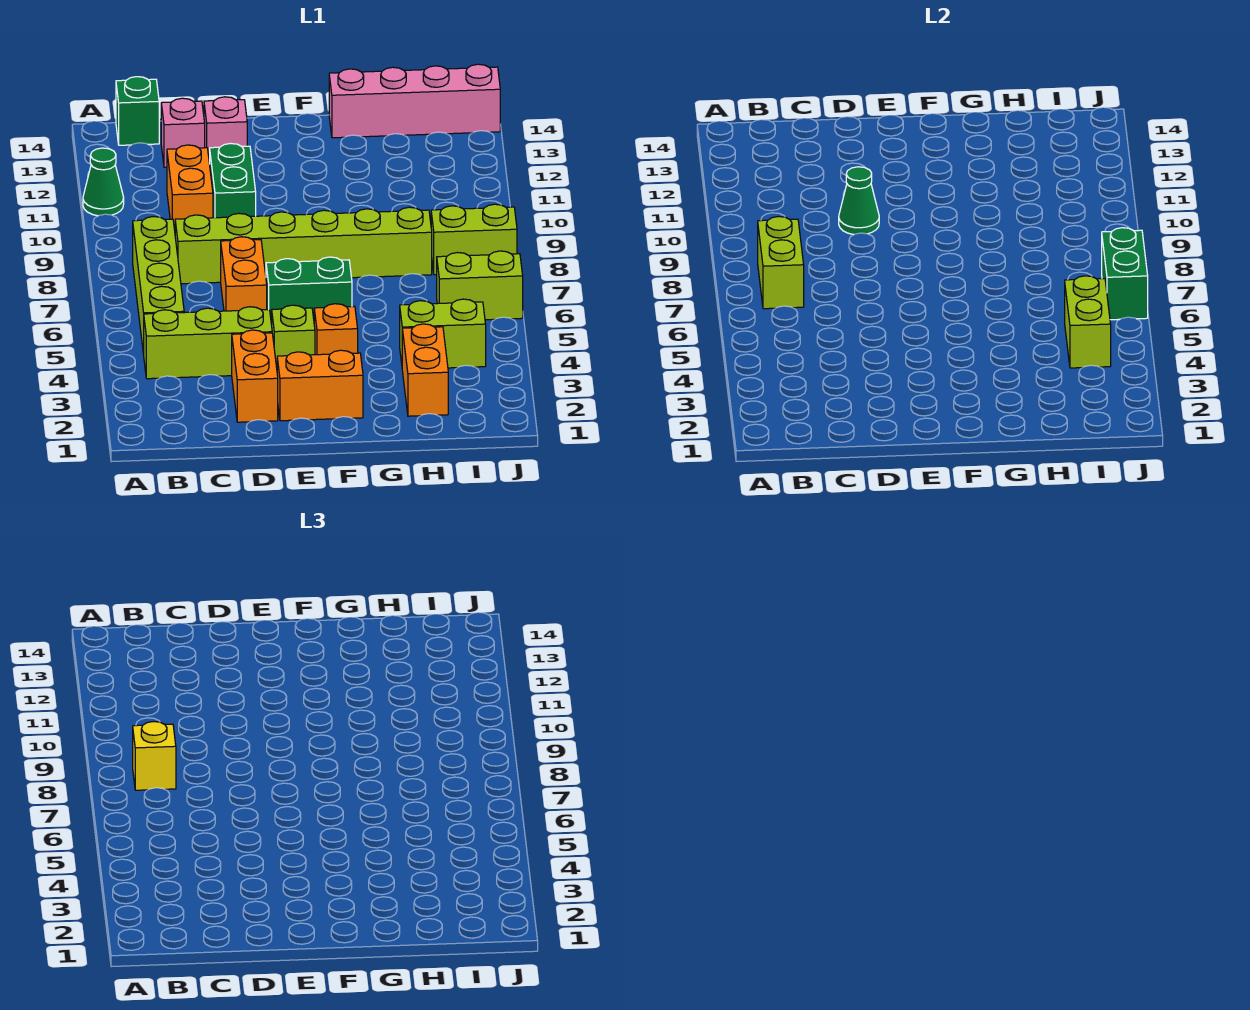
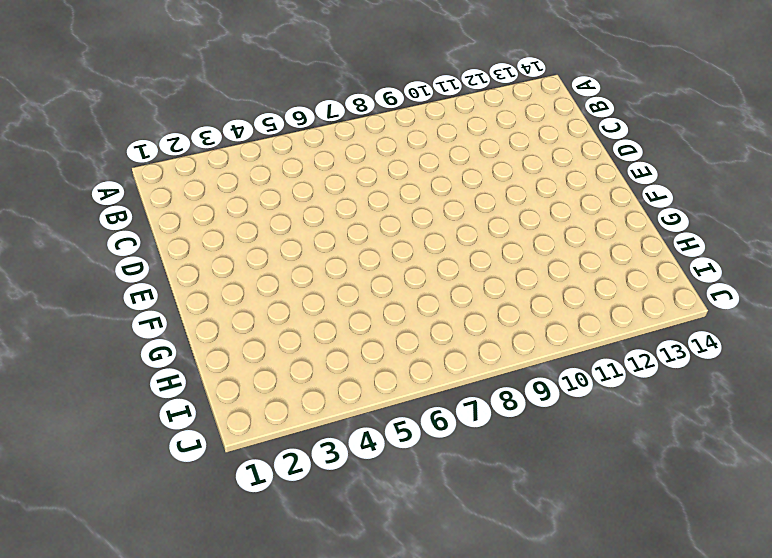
none -> green 1x1 cone [83,148,124,216]
none -> lime 1x3 brick [144,307,272,379]
none -> lime 1x4 brick [133,217,184,354]

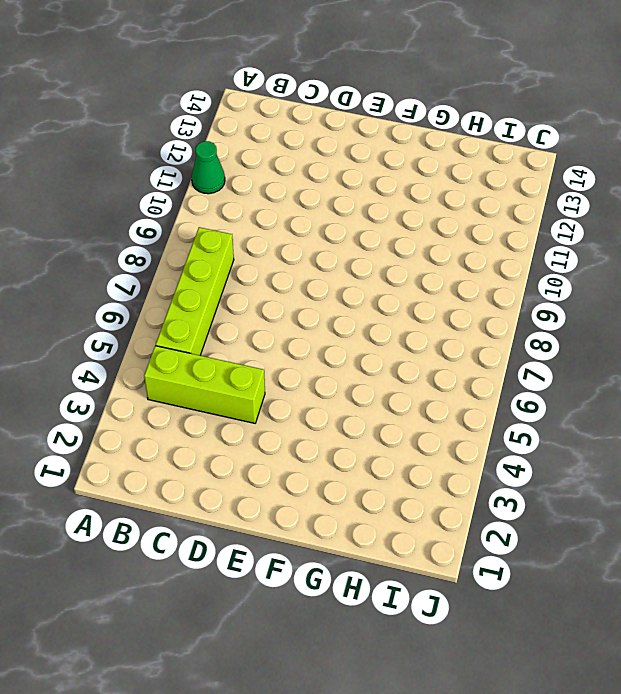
none -> green 1x1 brick [116,77,159,145]
none -> lime 1x6 brick [175,207,432,284]
none -> orange 1x2 brick [167,145,213,230]

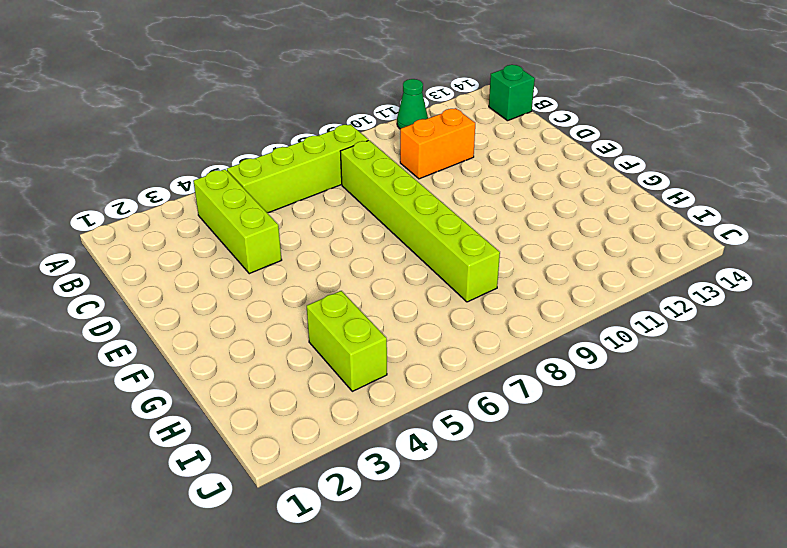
none -> pink 1x1 brick [161,98,205,167]
none -> orange 1x2 brick [232,330,278,422]
none -> orange 1x2 brick [221,237,267,311]

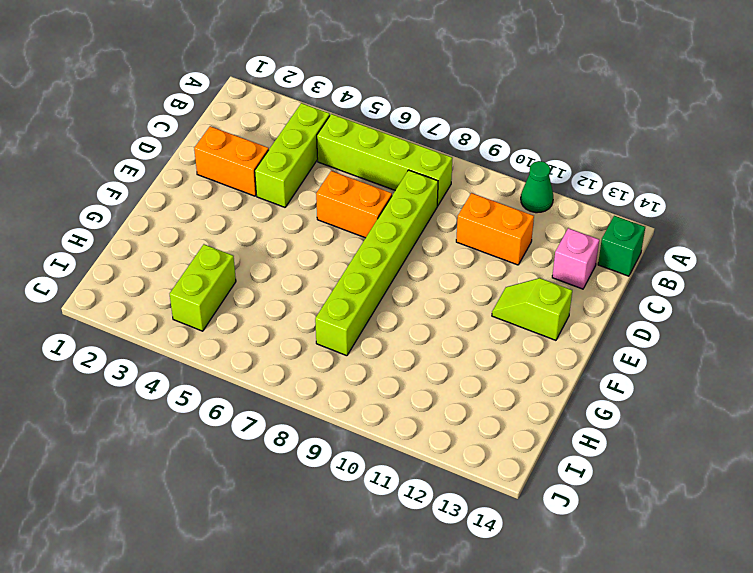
lime 1x2 slope [492,278,572,340] -> none
none -> green 1x2 brick [210,143,256,218]
none -> pink 1x1 brick [204,97,247,164]
none -> orange 1x2 brick [277,350,363,421]

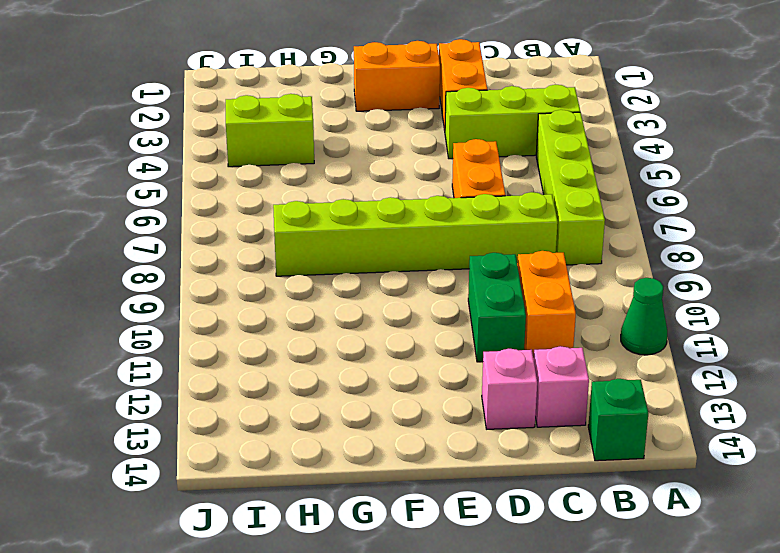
none -> lime 1x1 brick [272,305,315,367]
none -> green 1x2 brick [266,257,352,325]
none -> orange 1x1 brick [314,304,358,355]

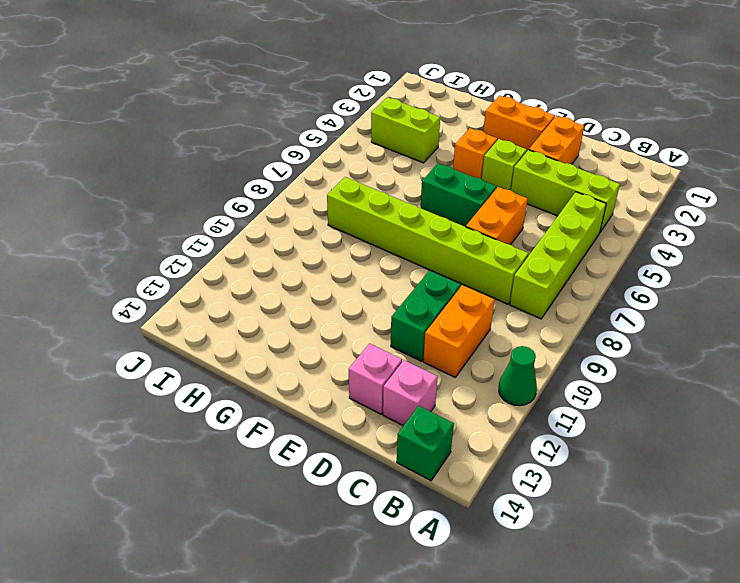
none -> pink 1x4 brick [329,64,500,138]
none -> orange 1x2 brick [402,324,448,416]
none -> lime 1x2 brick [437,251,523,320]

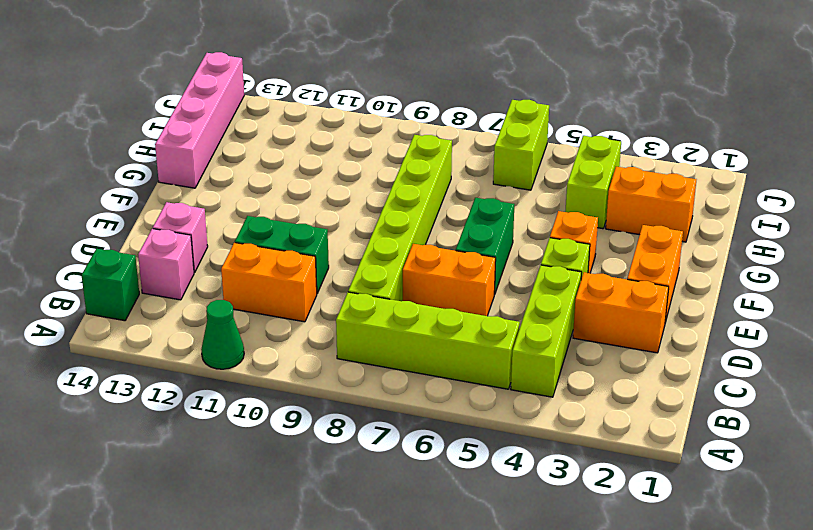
none -> lime 1x2 brick [431,204,517,275]
none -> lime 1x2 brick [758,217,804,309]
none -> green 1x1 cone [839,167,879,235]

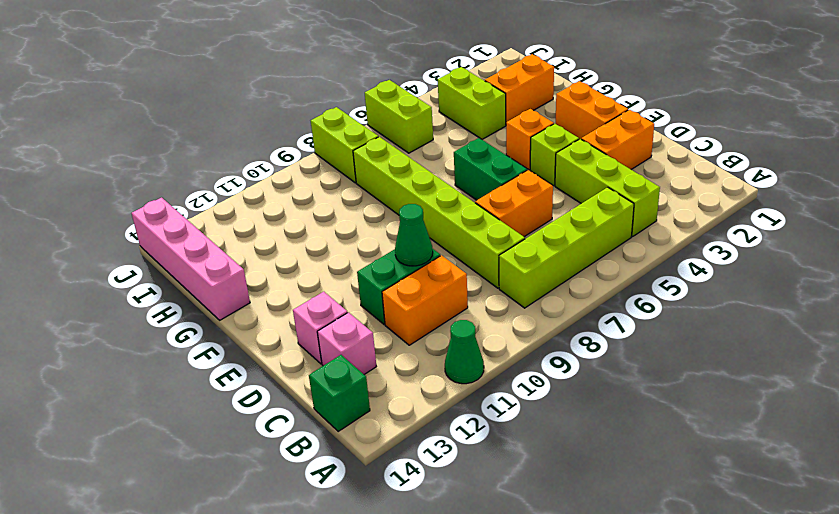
none -> lime 1x2 brick [758,217,804,309]
none -> lime 1x2 brick [1065,276,1111,368]
none -> green 1x2 brick [1102,228,1148,320]

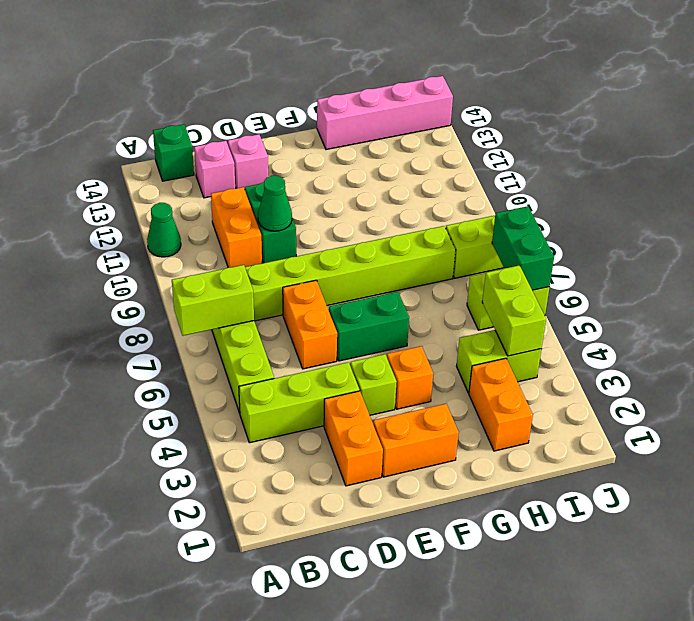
lime 1x2 brick [172,265,254,336] -> lime 1x2 brick turned to [758,217,804,309]
none -> yellow 1x1 brick [133,722,176,790]

